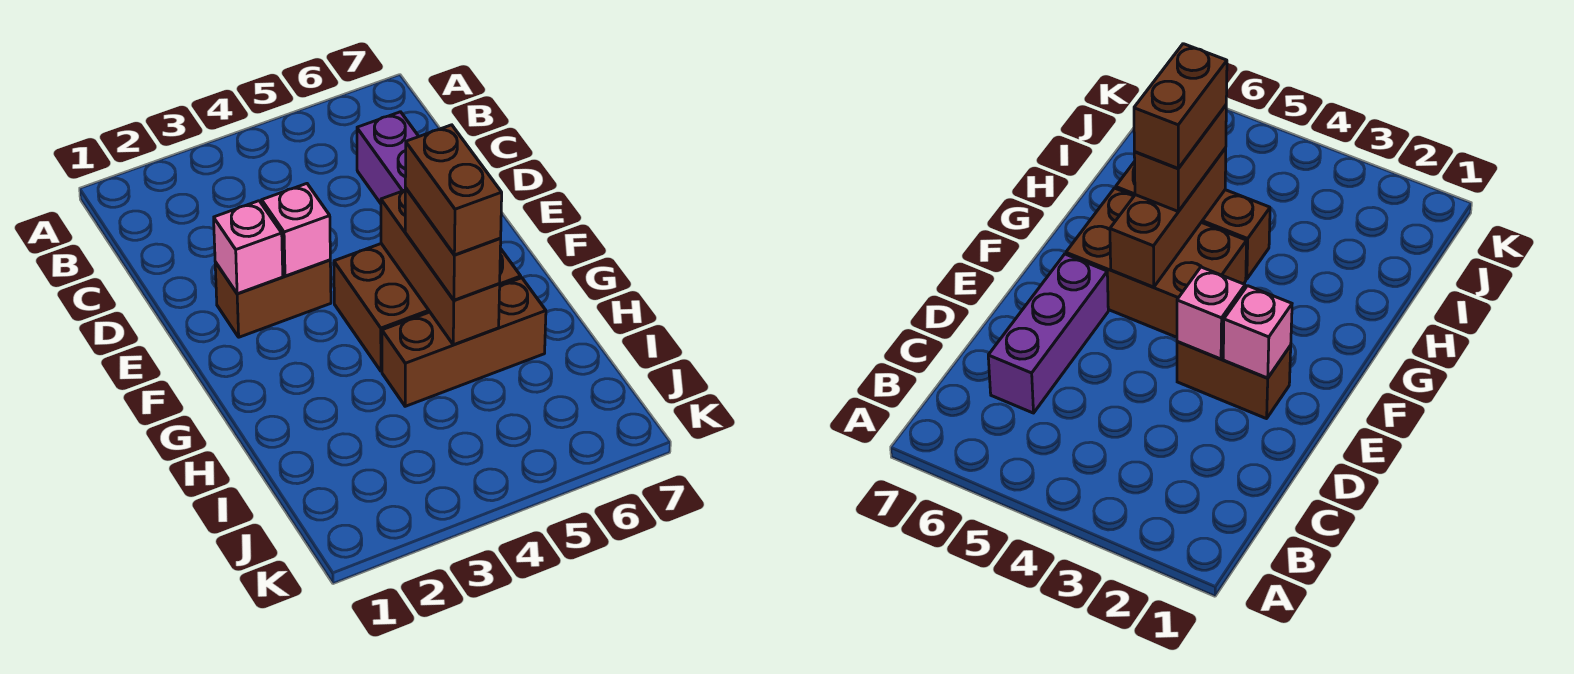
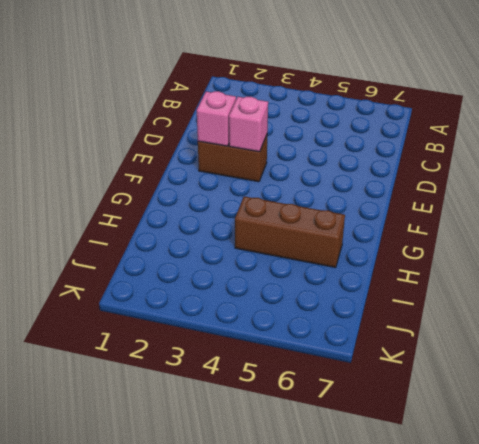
none -> purple 1x3 brick [357,112,419,203]
none -> brown 2x3 brick [334,244,521,371]

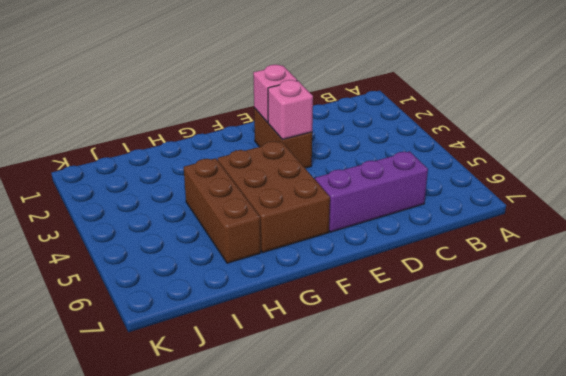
none -> brown 1x3 brick [381,190,500,345]
none -> brown 1x2 brick [405,188,501,300]

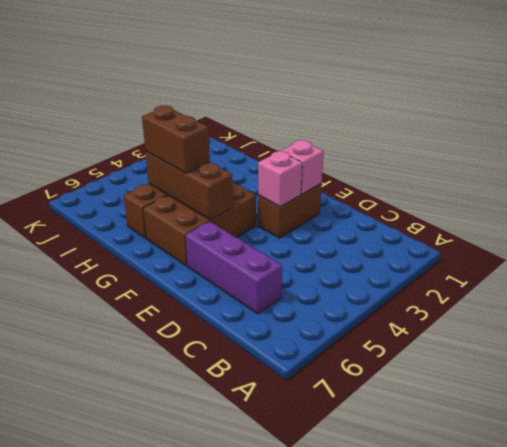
none -> brown 1x2 brick [405,125,502,255]

